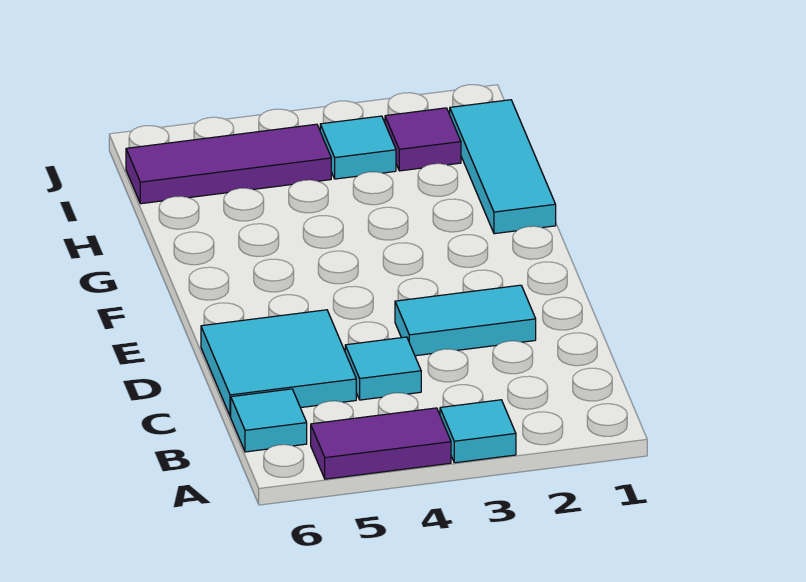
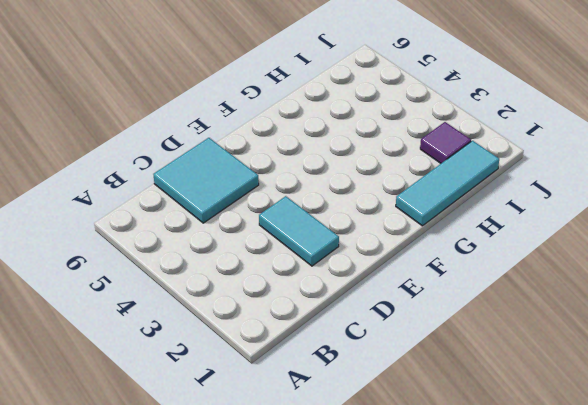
none -> cyan 1x1 tile [440,400,516,463]
none -> purple 1x2 tile [311,408,451,479]

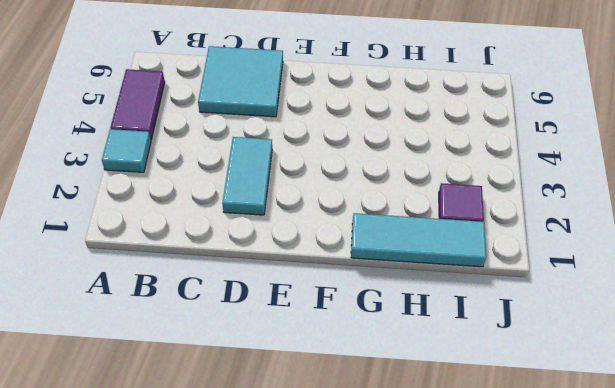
none -> cyan 1x1 tile [231,389,307,452]
none -> cyan 1x1 tile [345,337,421,400]

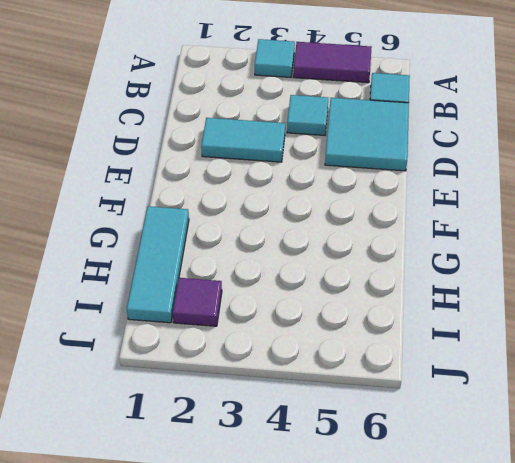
none -> cyan 1x1 tile [320,116,396,179]
none -> purple 1x3 tile [126,124,331,204]

